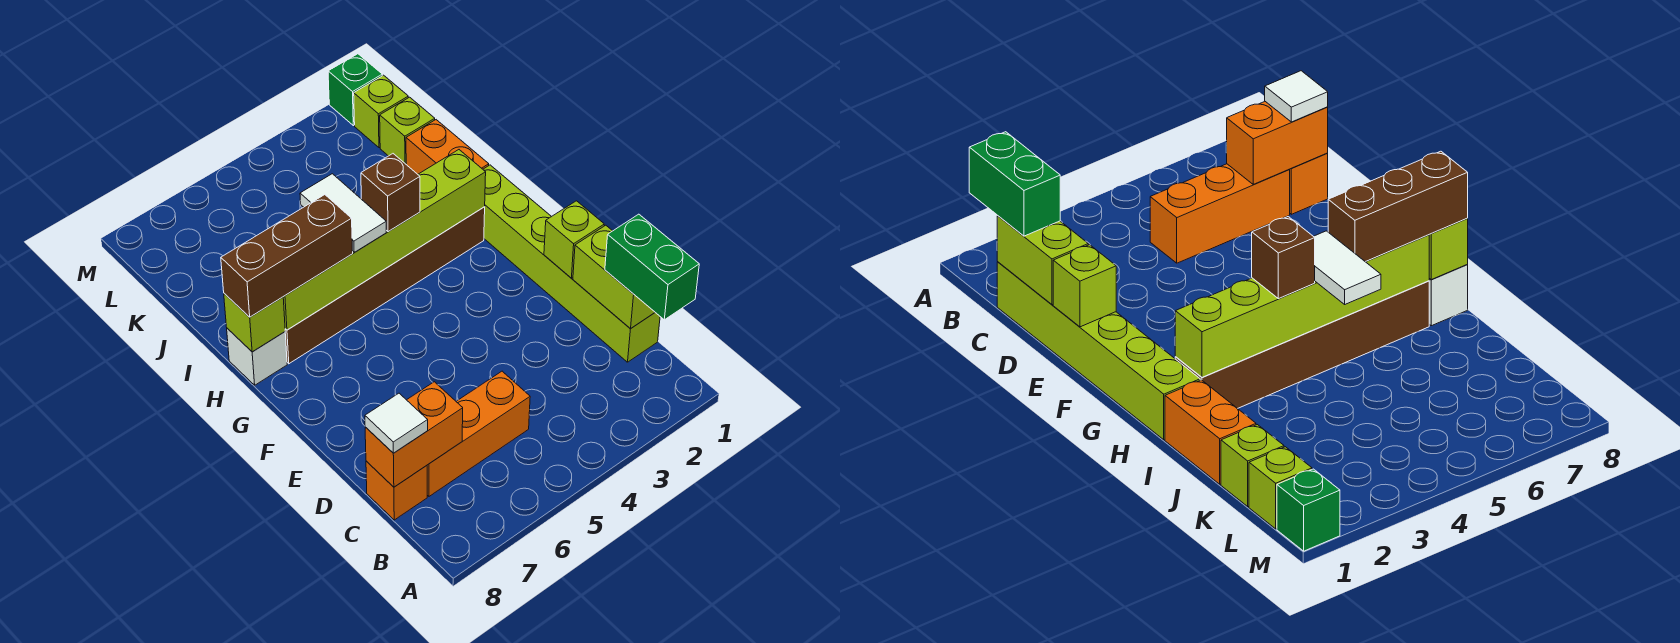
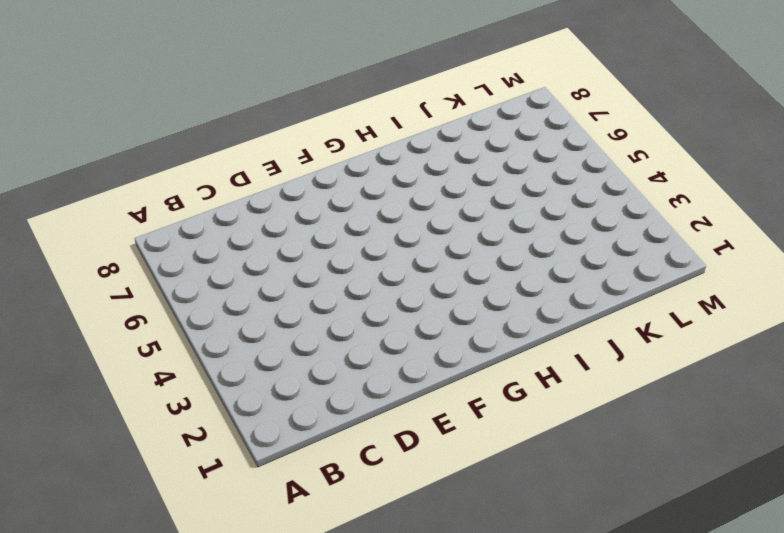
none -> lime 1x6 brick [483,165,660,362]
none -> orange 1x3 brick [427,371,530,496]
none -> orange 1x1 brick [366,461,427,520]

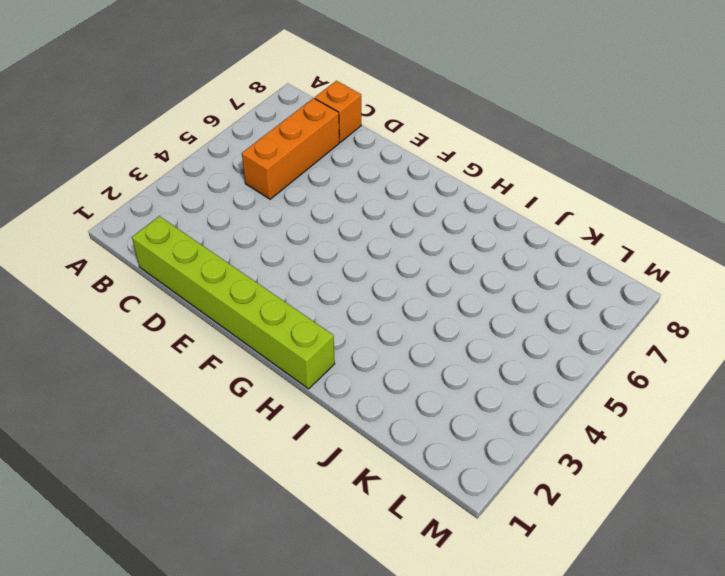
none -> brown 1x6 brick [285,207,485,364]
none -> white 1x1 brick [227,328,287,385]
none -> orange 1x2 brick [406,120,489,174]

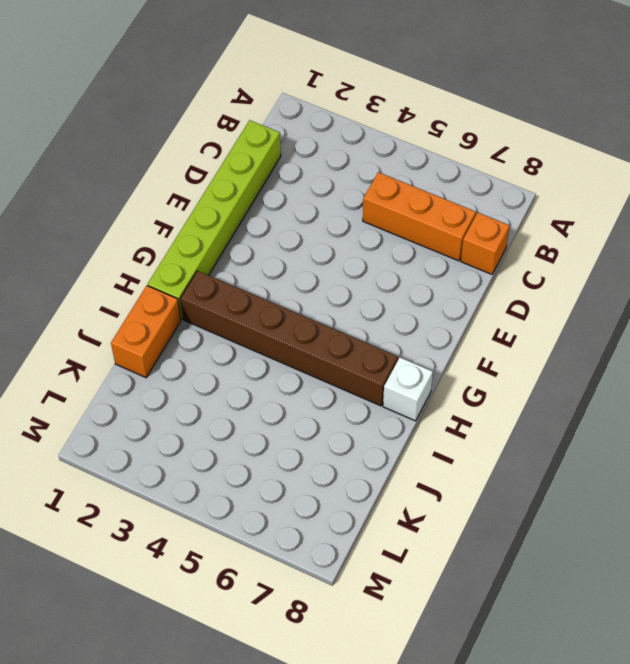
none -> lime 1x1 brick [380,97,435,164]
none -> lime 1x1 brick [354,75,408,148]
none -> green 1x1 brick [328,54,382,126]

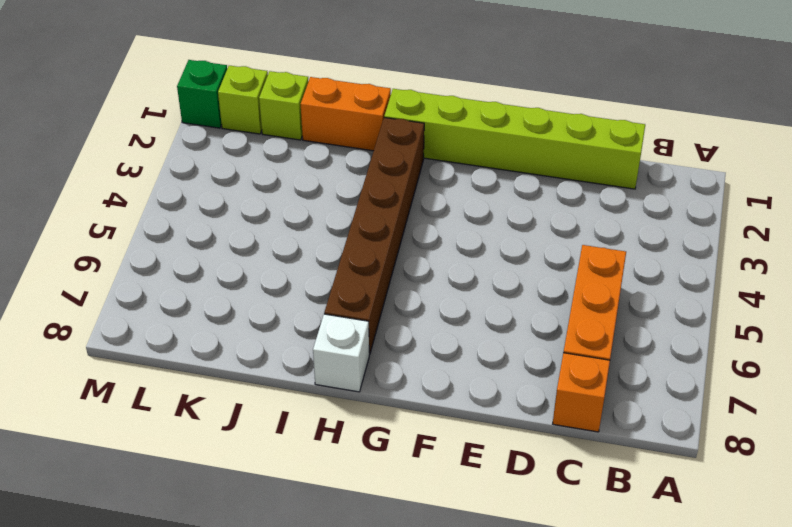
none -> lime 1x2 brick [573,225,655,328]
none -> orange 1x2 brick [365,382,463,487]
none -> lime 1x1 brick [544,201,604,278]

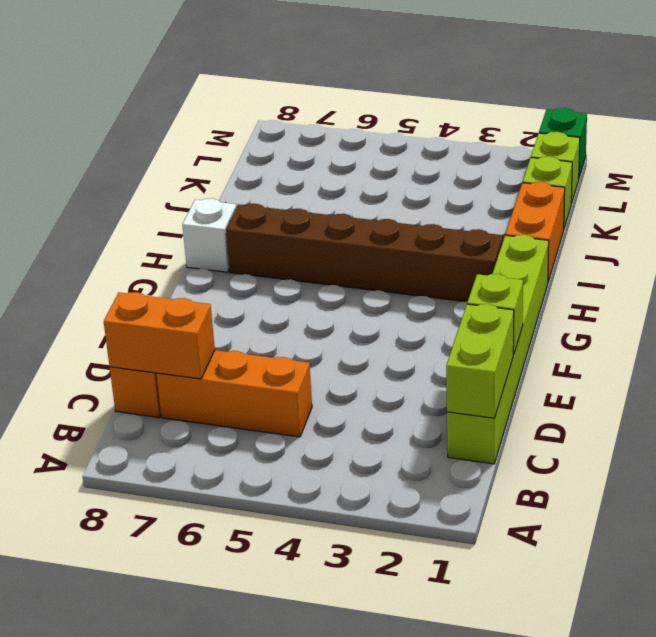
none -> lime 1x6 brick [283,150,486,330]
none -> lime 1x1 brick [224,294,285,352]
none -> green 1x2 brick [605,214,699,320]

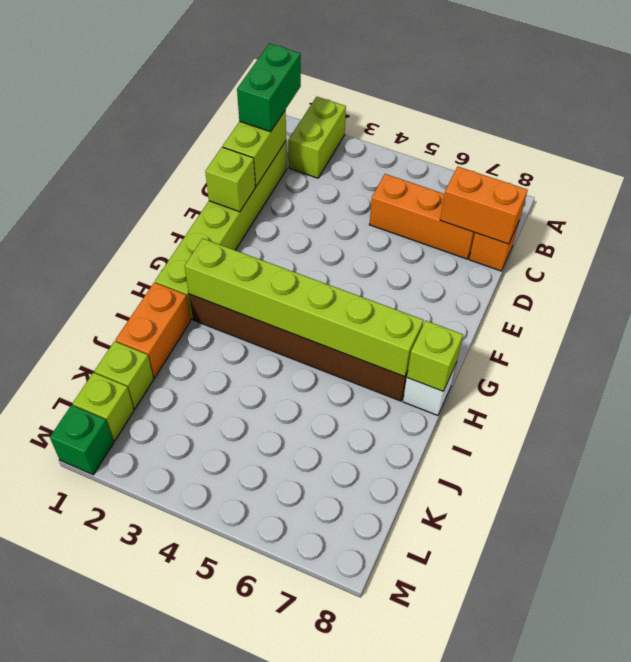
lime 1x2 brick [288,97,346,178] -> none
none -> white 1x1 tile [365,393,428,453]
none -> brown 1x1 brick [361,154,420,232]
none -> white 1x2 tile [300,174,386,253]

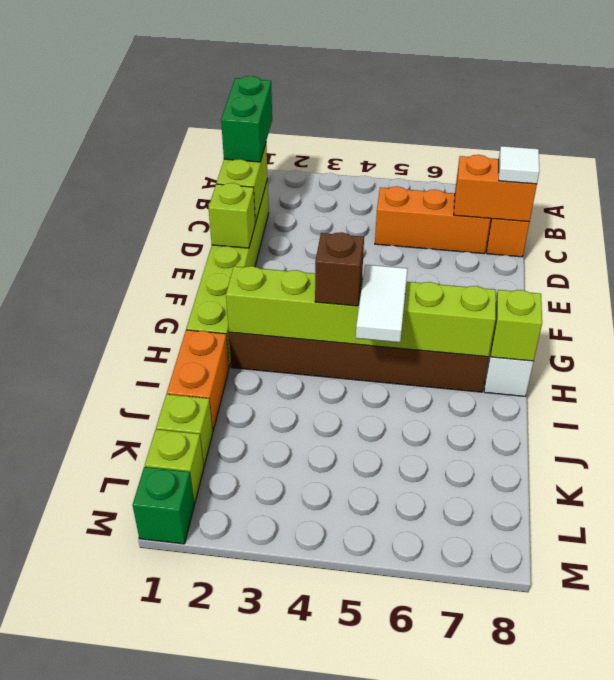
none -> brown 1x3 brick [221,195,353,317]

